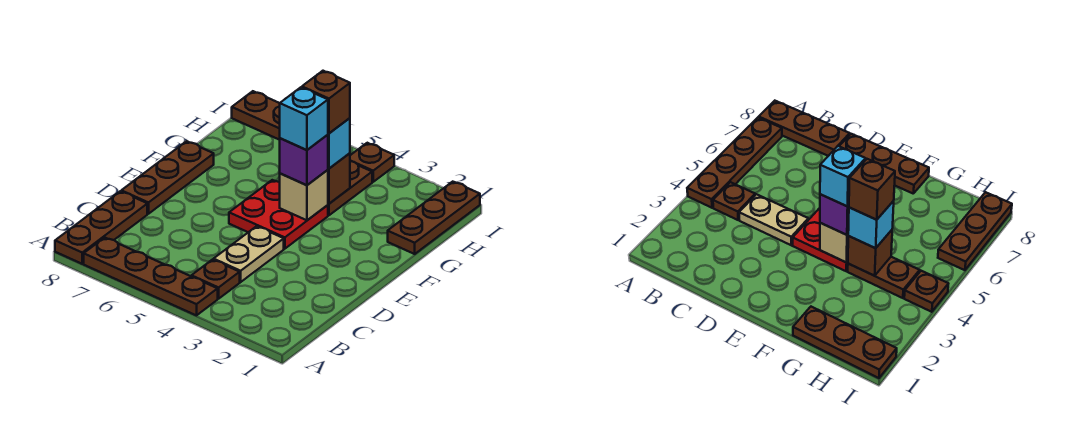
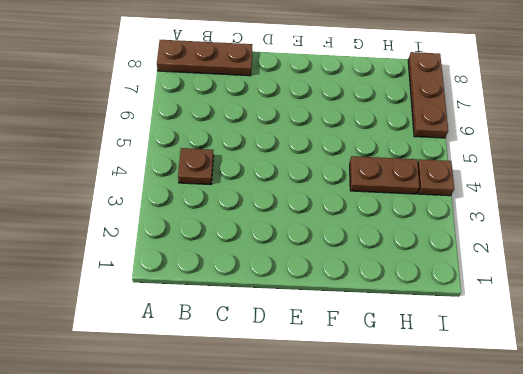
none -> brown 1x4 plate [84,238,218,315]
none -> tan 1x2 plate [214,226,284,282]
none -> brown 1x3 plate [121,141,214,214]

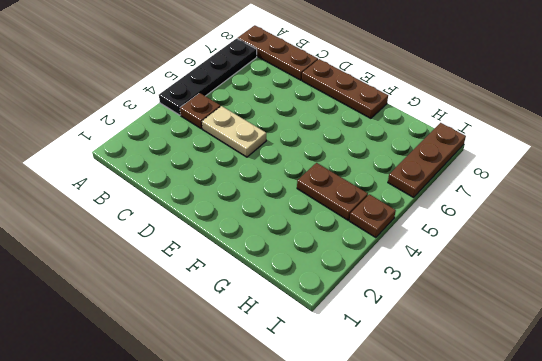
black 1x4 plate [159,38,257,115] -> brown 1x4 plate [84,238,218,315]
none -> red 2x2 plate [229,180,328,249]
none -> brown 1x3 plate [388,182,480,254]
none -> tan 1x1 brick [280,170,328,220]

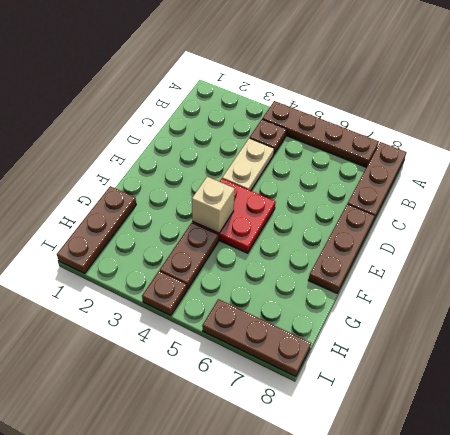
none -> brown 1x1 brick [328,153,350,204]
none -> purple 1x1 brick [280,135,328,185]
none -> cyan 1x1 brick [328,118,350,169]

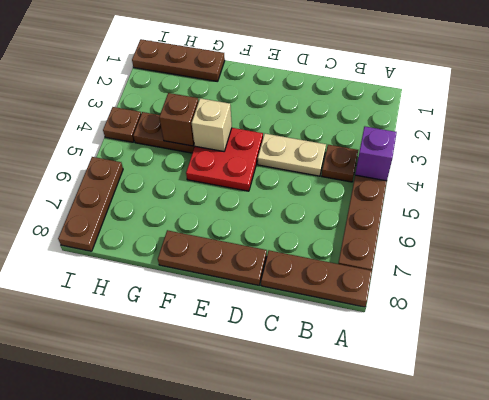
purple 1x1 brick [355,127,397,181] -> purple 1x1 brick moved to [280,135,328,185]
none -> cyan 1x1 brick [328,118,350,169]
none -> cyan 1x1 brick [280,87,328,150]
none -> brown 1x1 brick [302,71,350,133]

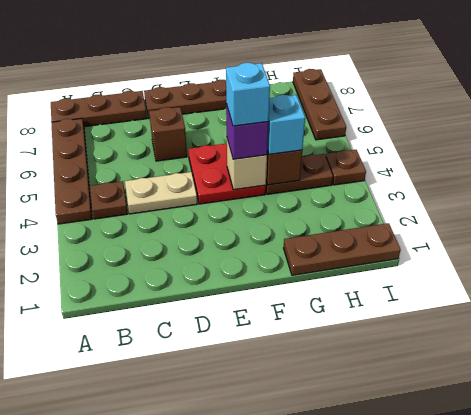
brown 1x1 brick [149,107,187,161] -> brown 1x1 brick moved to [302,71,350,133]

